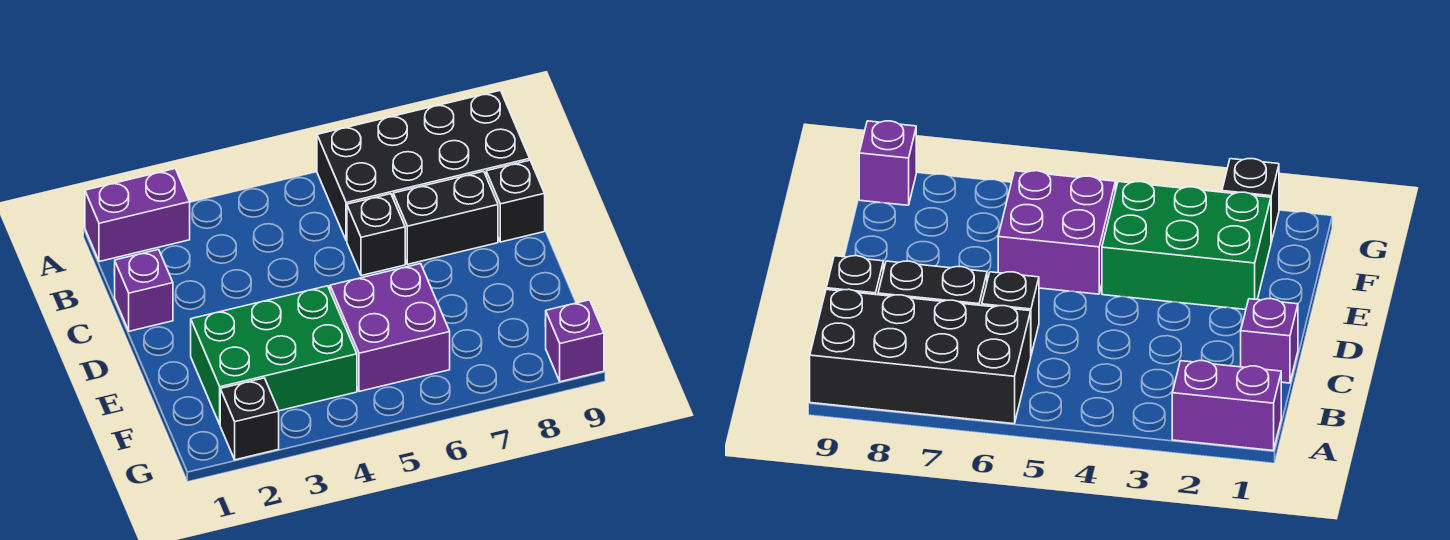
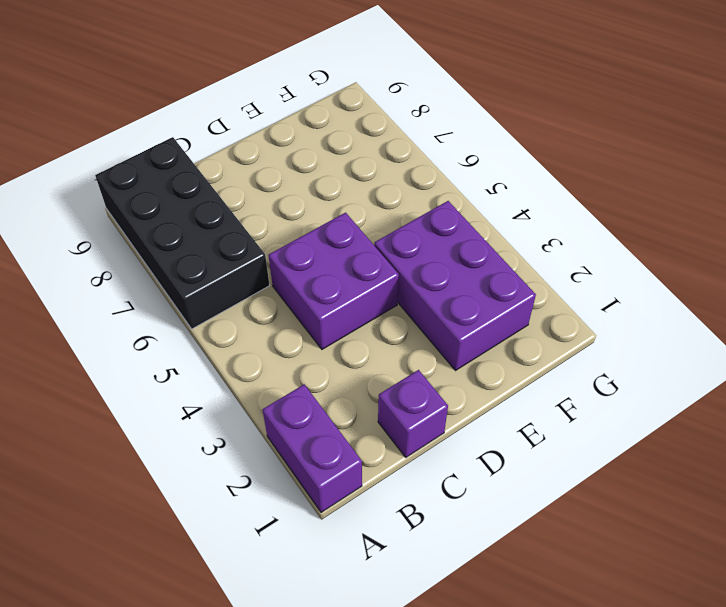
purple 2x2 brick [268,213,399,349] -> purple 2x2 brick moved to [330,264,450,391]
purple 2x3 brick [374,201,536,370] -> green 2x3 brick [191,286,357,424]
none -> black 1x1 brick [347,194,405,276]
none -> black 1x2 brick [393,171,498,264]

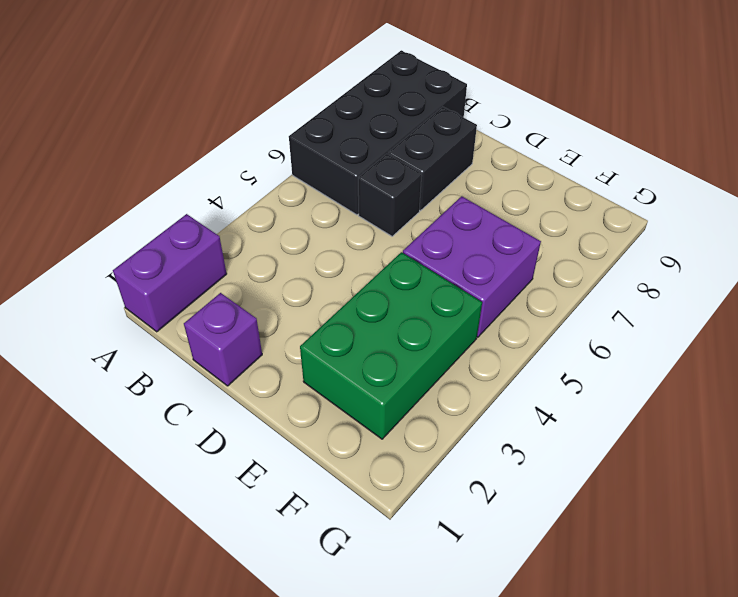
none -> black 1x1 brick [486,160,545,242]
none -> black 1x1 brick [220,378,279,460]

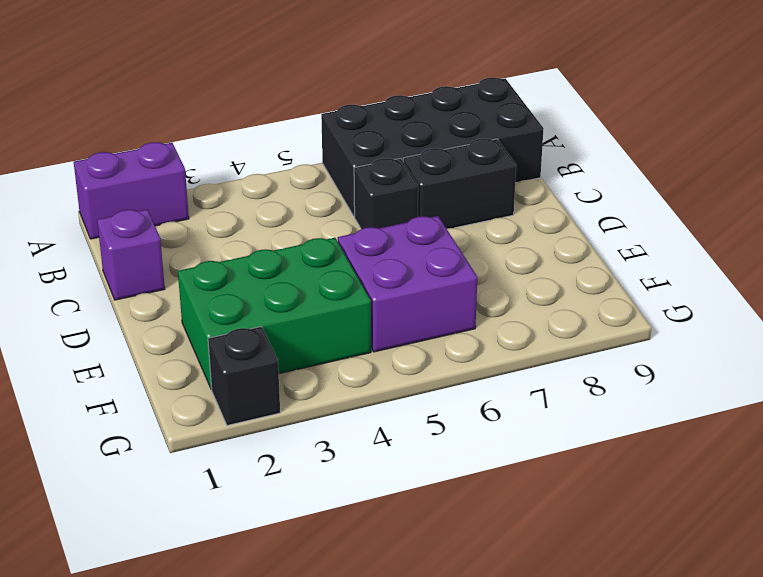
none -> black 1x1 brick [486,160,545,242]
none -> purple 1x1 brick [545,300,604,382]

